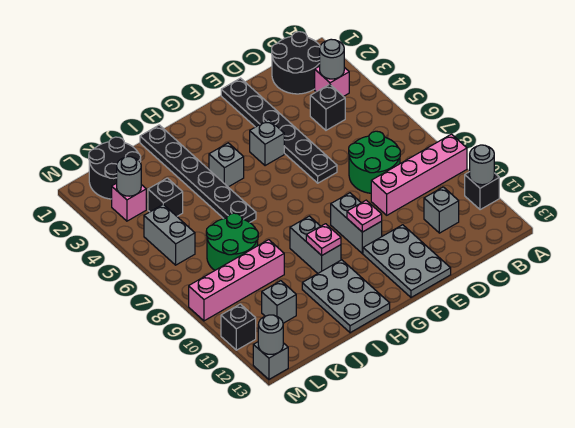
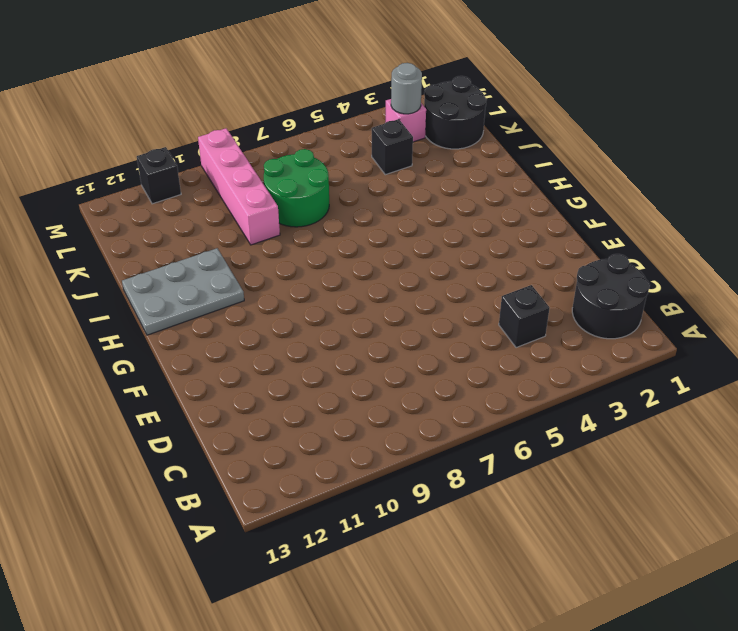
none -> pink 1x4 brick [371,134,467,215]
none -> black 1x1 brick [465,172,499,210]
none -> pink 1x1 brick [315,66,349,97]
none -> green 2x2 round brick [349,131,400,193]

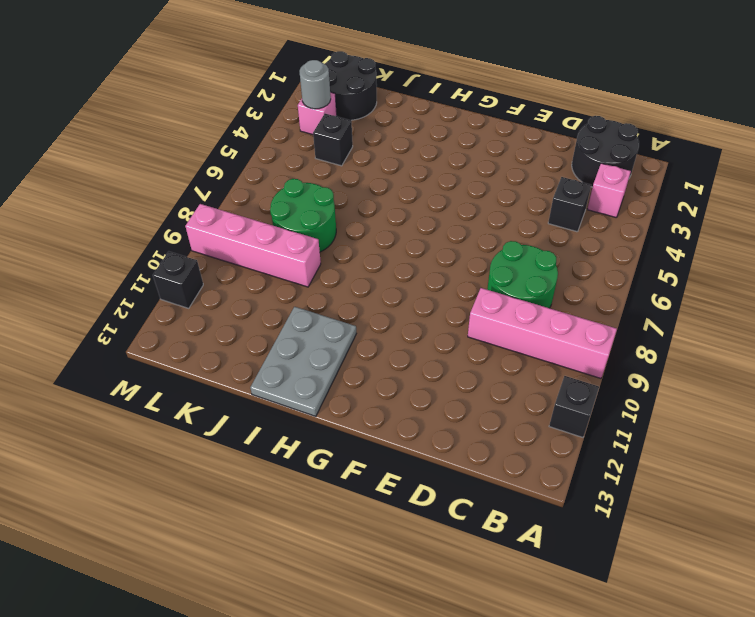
none -> grey 1x1 brick [424,187,459,233]
none -> black 1x6 plate [221,78,337,183]
none -> grey 2x3 plate [363,225,451,297]
none -> grey 1x1 brick [250,120,284,166]

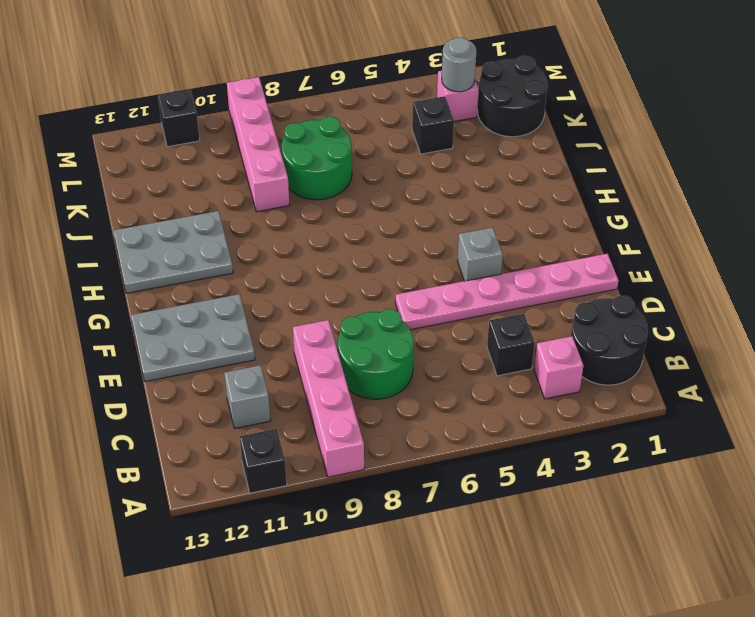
pink 1x6 plate [395,254,618,330] -> black 1x6 plate [221,78,337,183]
none -> grey 1x2 brick [331,193,382,253]
none -> grey 1x1 brick [209,143,244,187]
none -> grey 1x2 brick [290,216,341,273]
none -> black 1x6 plate [140,125,256,222]

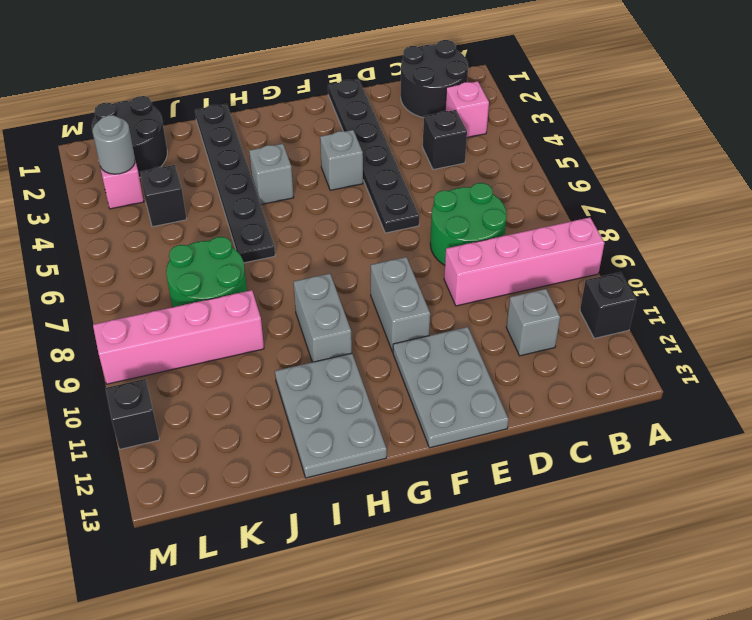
none -> grey 1x1 brick [262,281,296,323]
none -> grey 1x2 brick [144,204,195,265]
none -> grey 1x1 brick [253,342,288,379]
none -> grey 1x1 round brick [470,145,494,185]

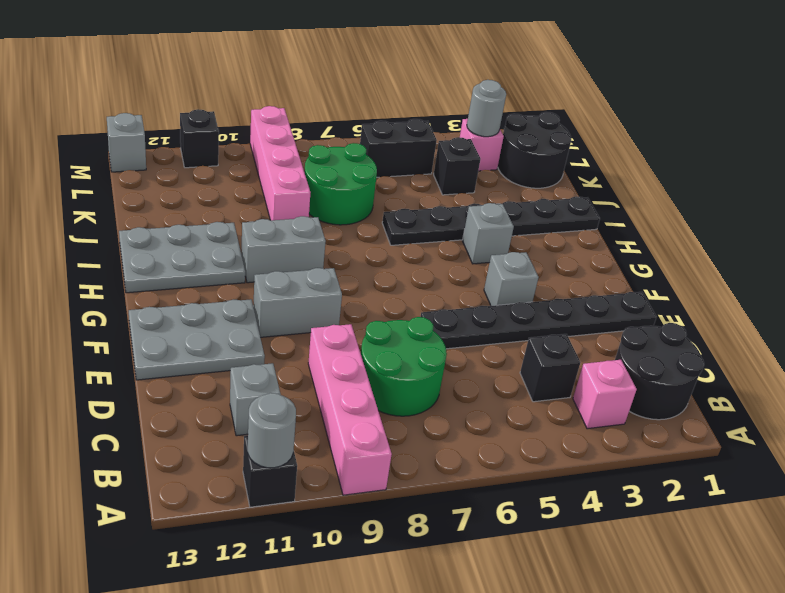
black 1x2 brick [360,119,437,177] -> grey 1x2 brick [144,204,195,265]
none -> grey 1x1 brick [262,281,296,323]
none -> grey 1x1 round brick [320,39,344,79]
none -> pink 1x1 plate [347,200,382,232]
none -> pink 1x1 plate [306,224,341,255]

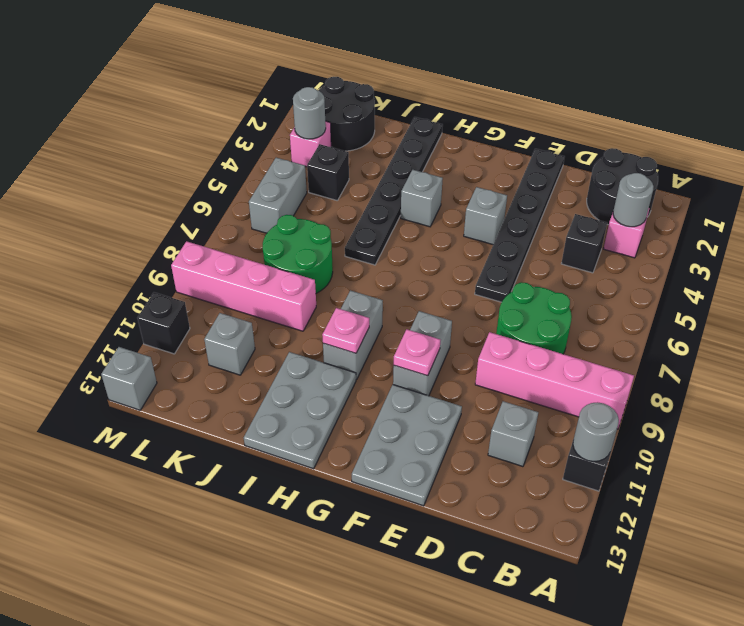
none -> grey 1x1 round brick [258,315,283,354]

